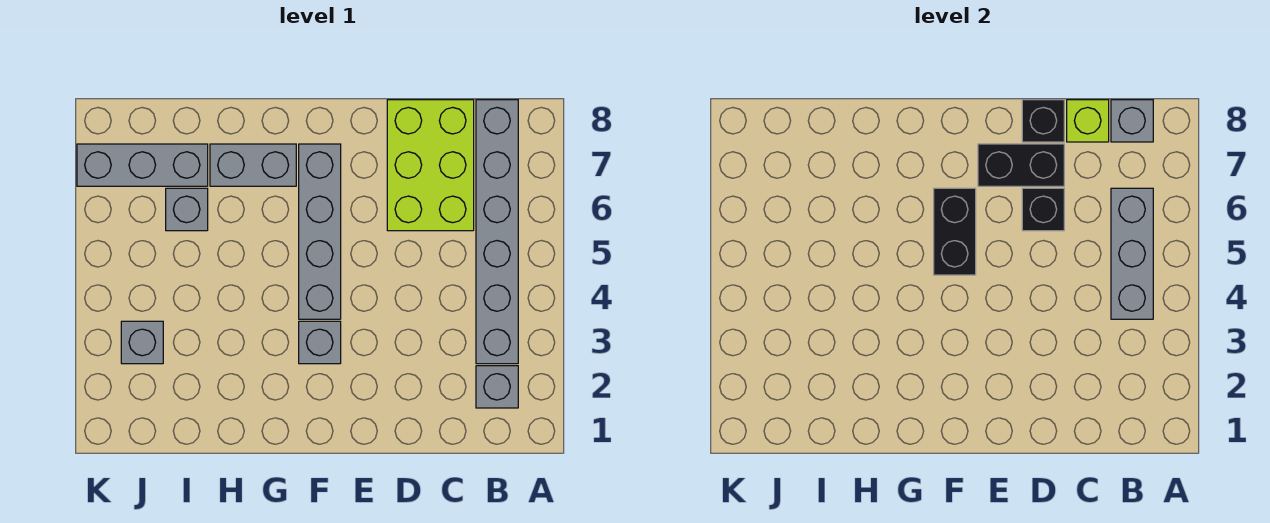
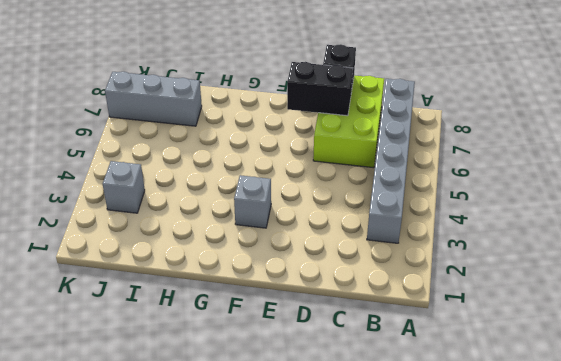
none -> grey 1x1 brick [476,366,518,408]
none -> grey 1x4 brick [299,144,341,319]
none -> grey 1x2 brick [210,144,296,186]

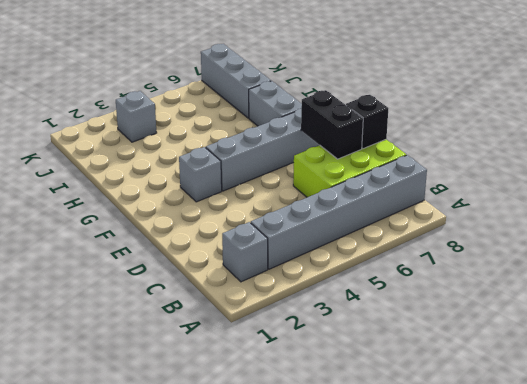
none -> grey 1x1 brick [166,188,208,231]
none -> grey 1x3 brick [1111,188,1153,319]
none -> grey 1x1 brick [1111,100,1153,142]

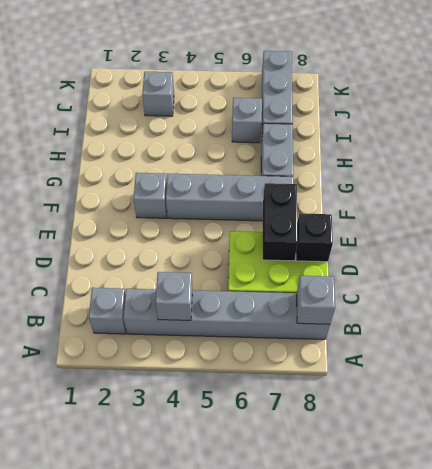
grey 1x1 brick [156,272,192,320] -> grey 1x3 brick [1111,188,1153,319]
none -> lime 1x1 brick [1067,100,1109,142]
none -> black 1x1 brick [1022,188,1064,231]
none -> black 1x2 brick [934,188,976,275]

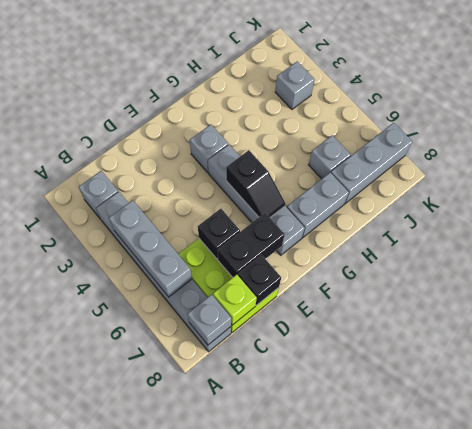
black 1x2 slope [226,150,286,217] -> black 1x2 brick [934,188,976,275]

